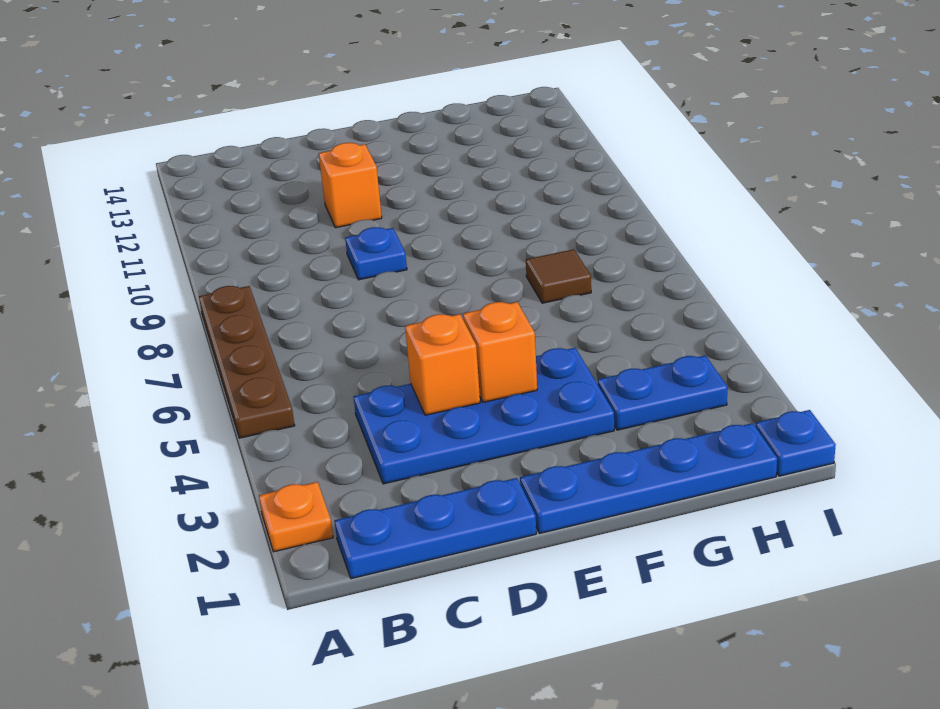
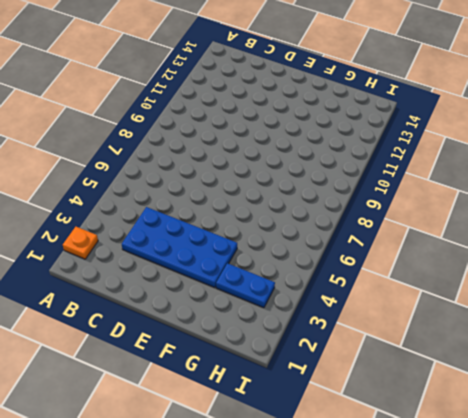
none -> brown 1x4 plate [199,286,295,438]
none -> blue 1x3 plate [334,478,536,579]
none -> blue 1x1 plate [345,227,407,280]

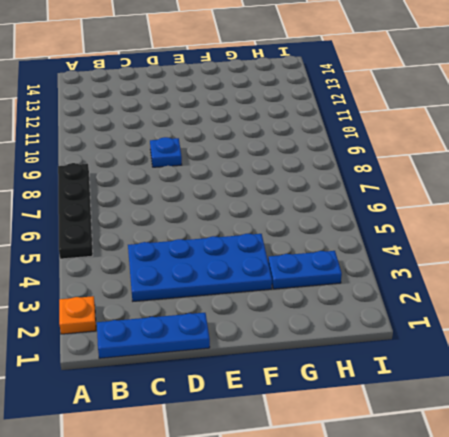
black 1x4 plate [58,163,93,259] -> brown 1x4 plate [199,286,295,438]
none -> orange 1x1 brick [319,143,382,228]
none -> blue 1x4 plate [520,423,777,533]
none -> brown 1x1 tile [526,249,591,303]

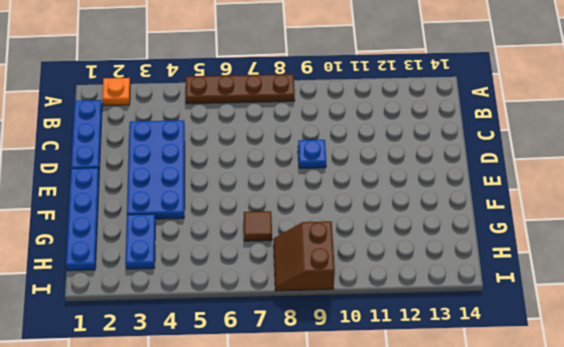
brown 2x2 slope [274,221,335,291] -> none
none -> orange 1x1 brick [319,143,382,228]
none -> blue 1x1 plate [755,410,836,476]
none -> orange 1x1 brick [405,314,480,415]

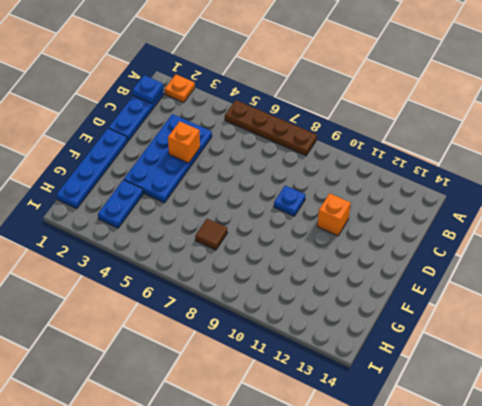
blue 1x1 plate [133,75,163,104] -> blue 1x1 plate moved to [755,410,836,476]
none -> orange 1x1 brick [463,302,537,402]

